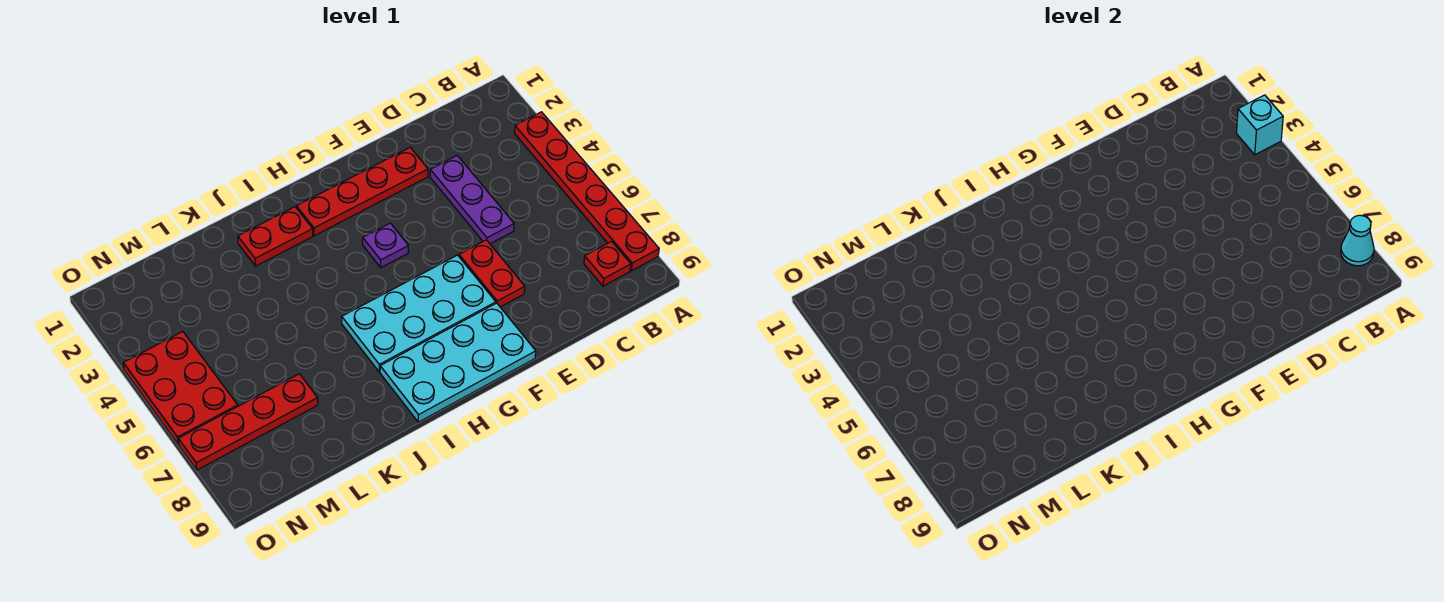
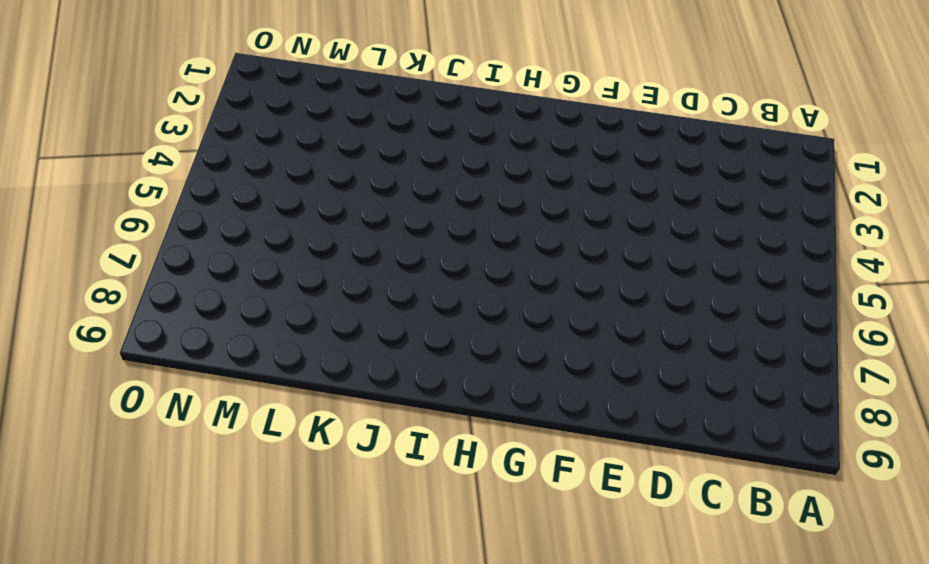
none -> red 1x6 plate [515,112,659,271]
none -> red 1x1 plate [584,241,631,286]
none -> purple 1x3 plate [430,156,514,244]

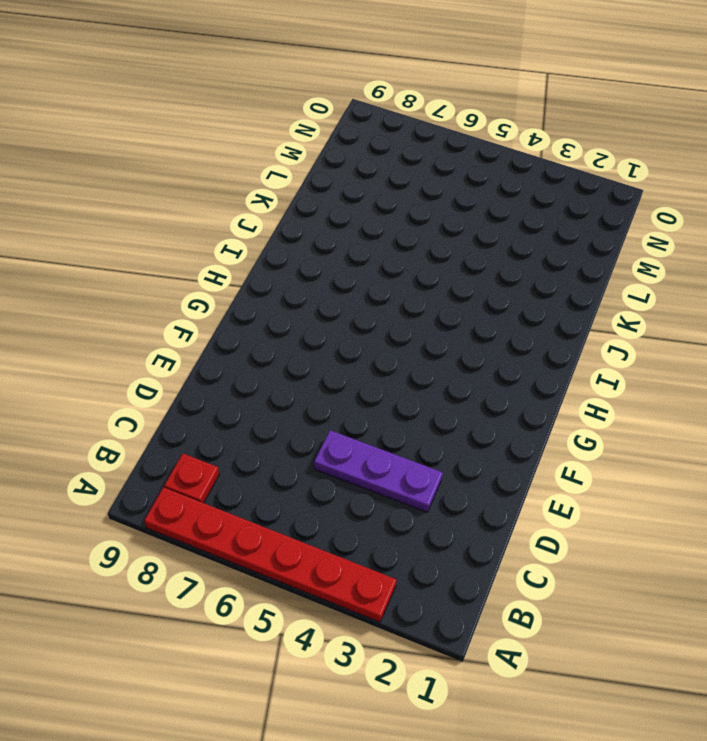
none -> red 1x4 plate [296,148,428,236]
none -> red 1x2 plate [459,240,525,307]
none -> cyan 2x4 plate [342,255,496,372]

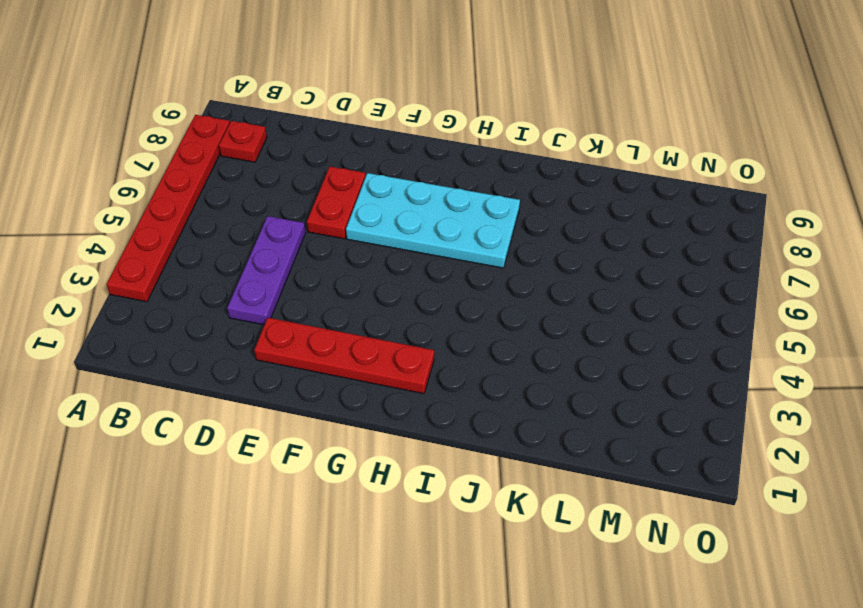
none -> cyan 2x4 plate [380,303,536,422]
none -> purple 1x1 plate [363,223,408,267]
none -> red 1x2 plate [238,207,313,266]

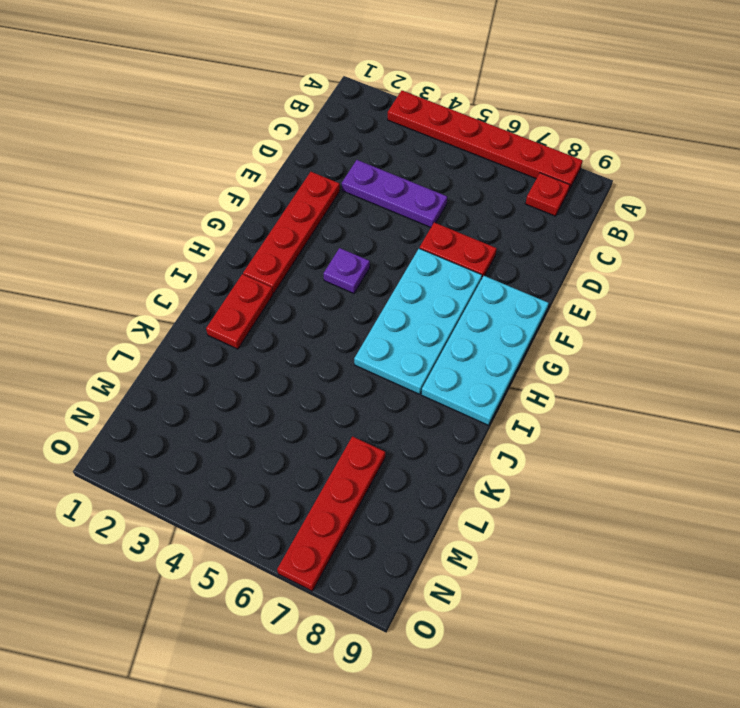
none -> red 2x3 plate [123,332,238,444]
none -> cyan 1x1 brick [1237,95,1283,155]
none -> cyan 1x1 cone [1341,215,1374,266]

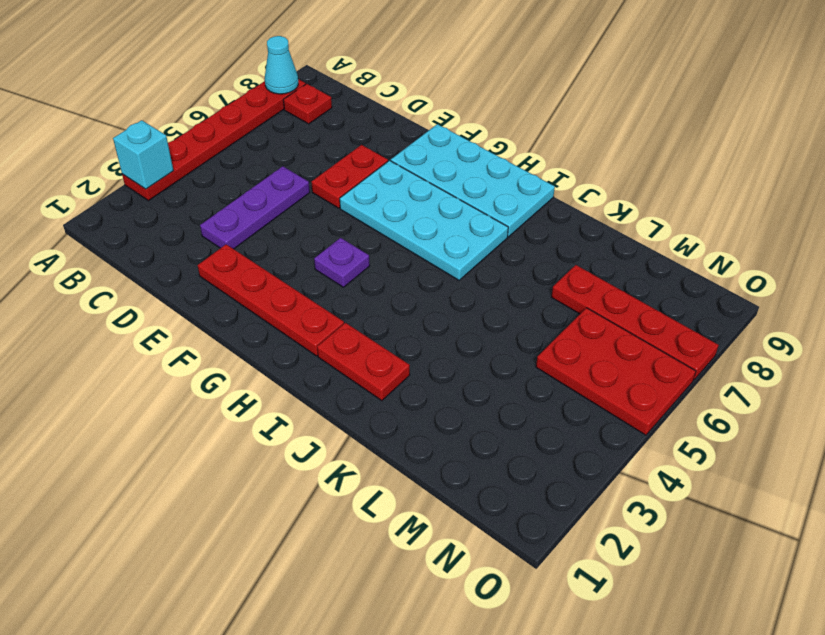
red 2x3 plate [536,308,696,435] -> red 2x3 plate turned to [123,332,238,444]

